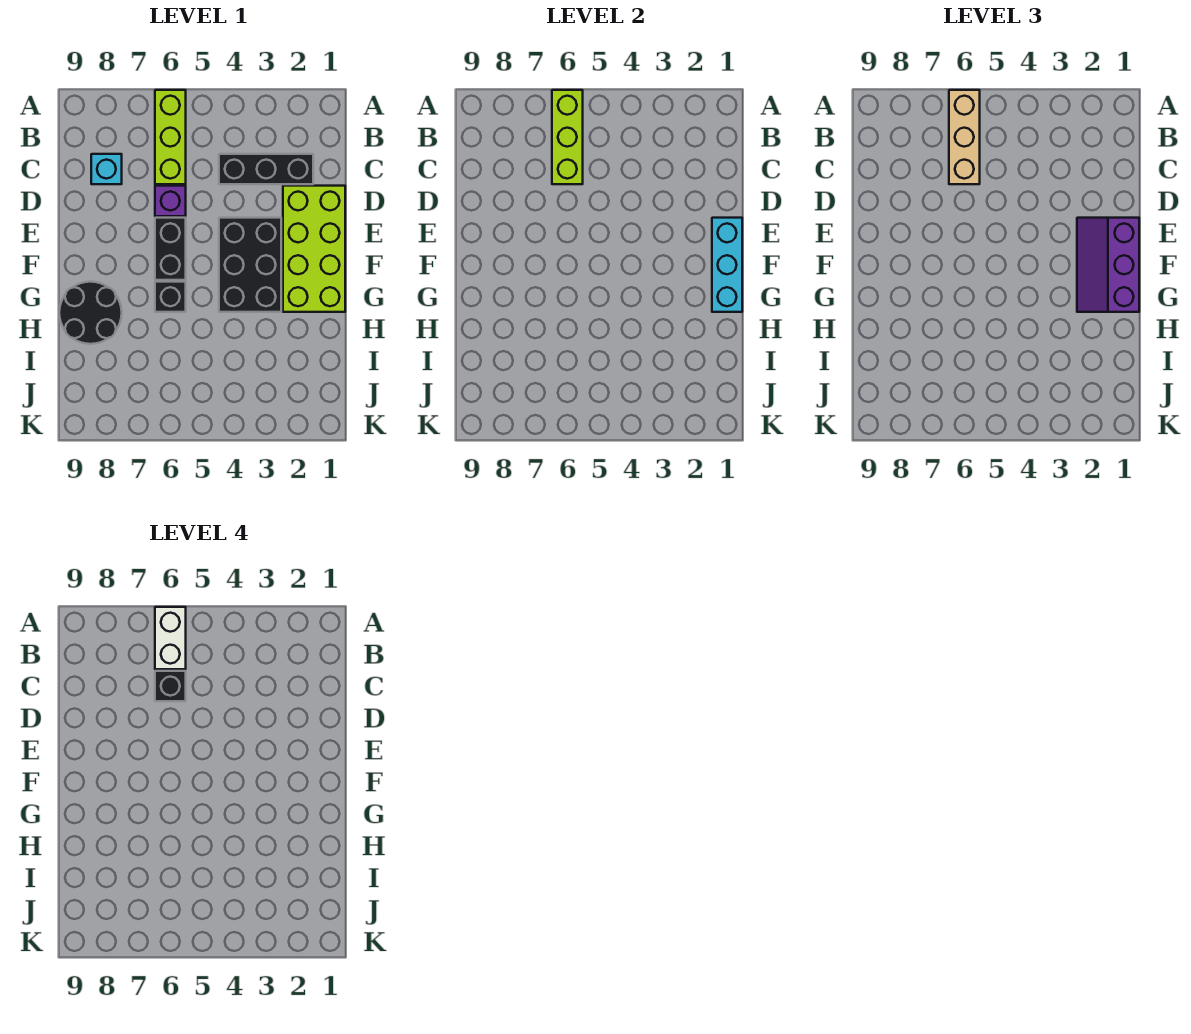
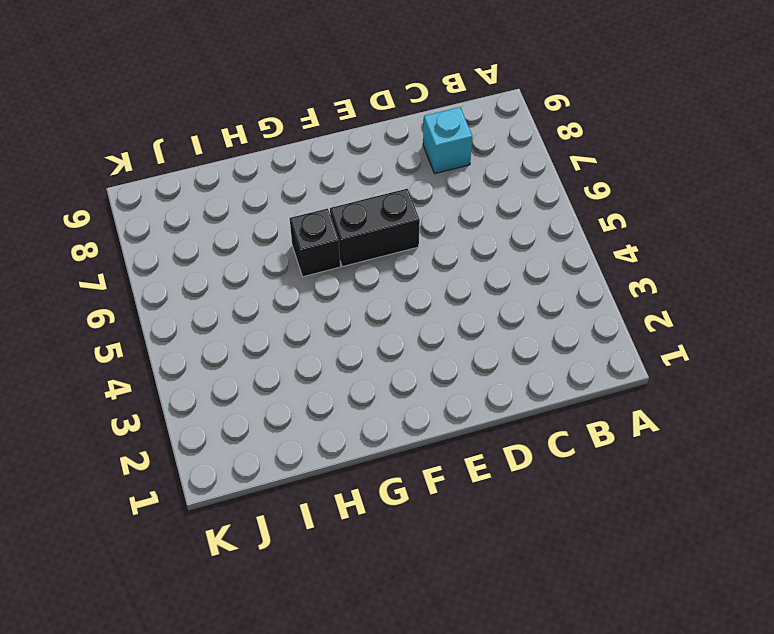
none -> lime 1x3 brick [155,90,186,184]
none -> black 1x3 brick [219,154,313,184]
none -> lime 2x4 brick [283,186,345,312]

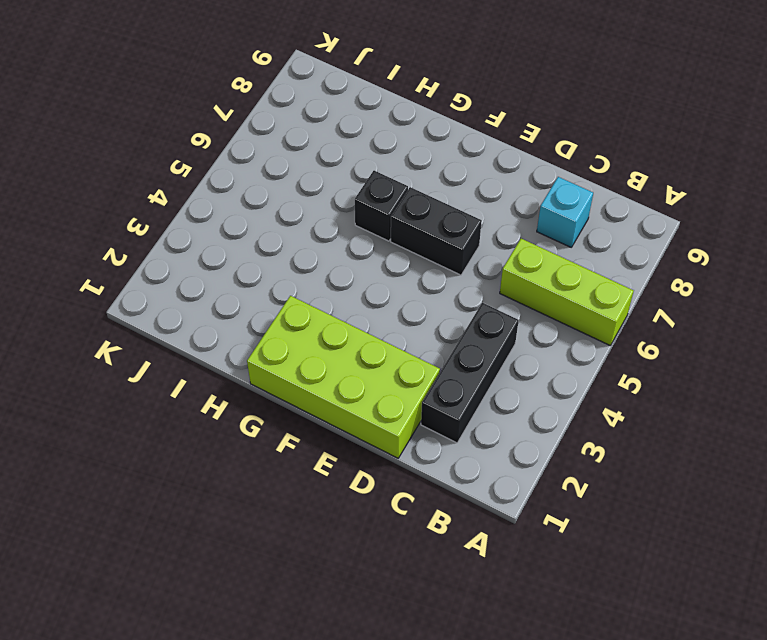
none -> purple 1x1 brick [155,186,186,216]
none -> black 2x3 brick [219,218,281,312]
none -> black 2x2 round brick [59,282,122,344]

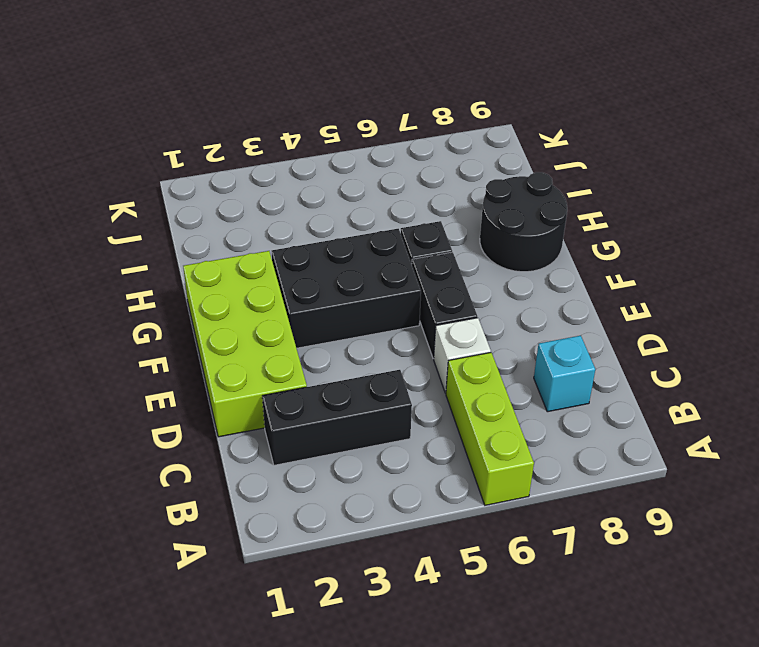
white 1x1 brick [434,318,491,393] -> purple 1x1 brick [155,186,186,216]
black 2x3 brick [272,229,421,348] -> black 2x3 brick turned to [219,218,281,312]
none -> lime 1x3 brick [552,90,583,184]
none -> cyan 1x3 brick [712,218,742,312]
none -> tan 1x3 brick [949,90,980,184]

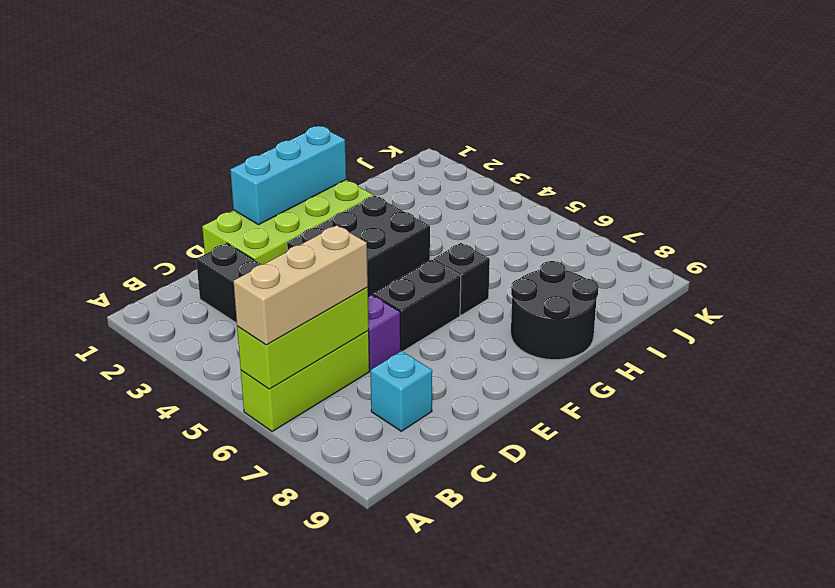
none -> purple 2x3 slope [1077,218,1139,312]
none -> white 1x2 brick [155,607,186,669]
none -> black 1x1 brick [155,671,186,701]

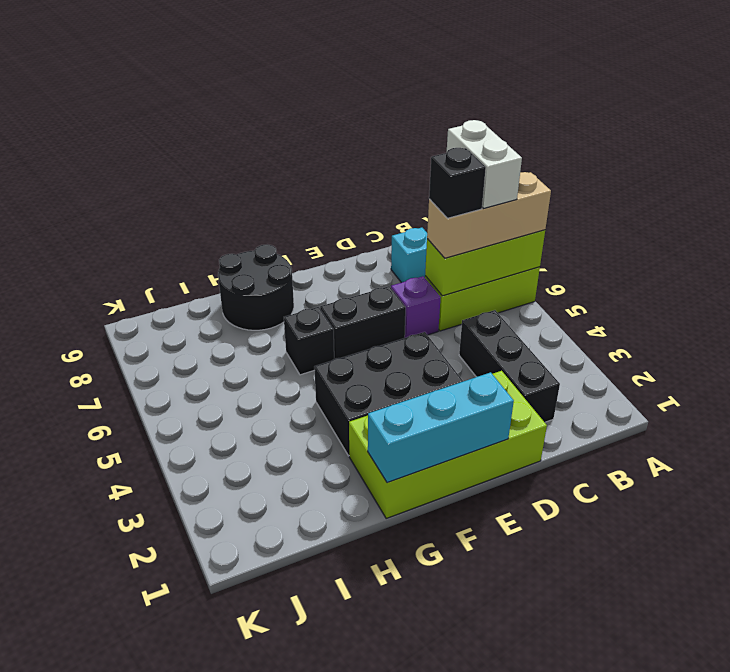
white 1x2 brick [447,120,522,208] -> white 1x2 brick turned to [155,607,186,669]
none -> purple 2x3 slope [1077,218,1139,312]

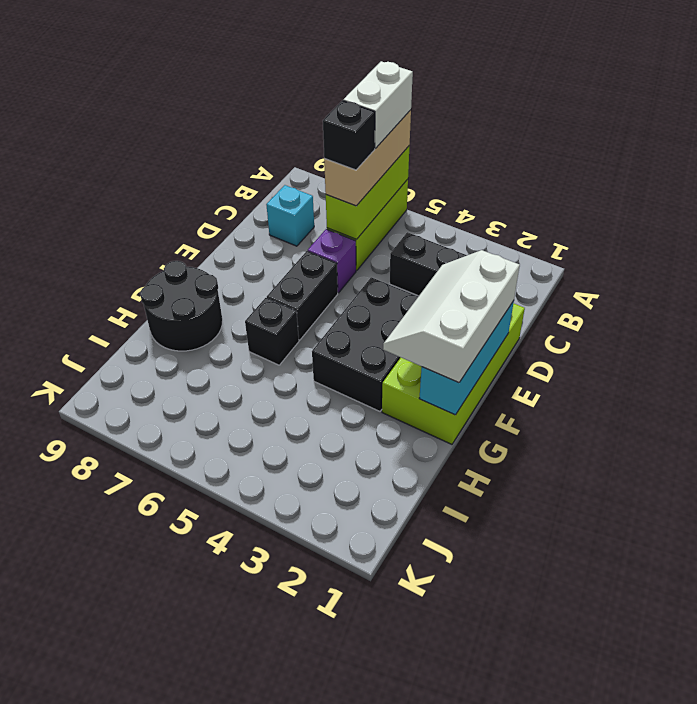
white 2x3 slope [383,250,520,383] -> purple 2x3 slope [1077,218,1139,312]

